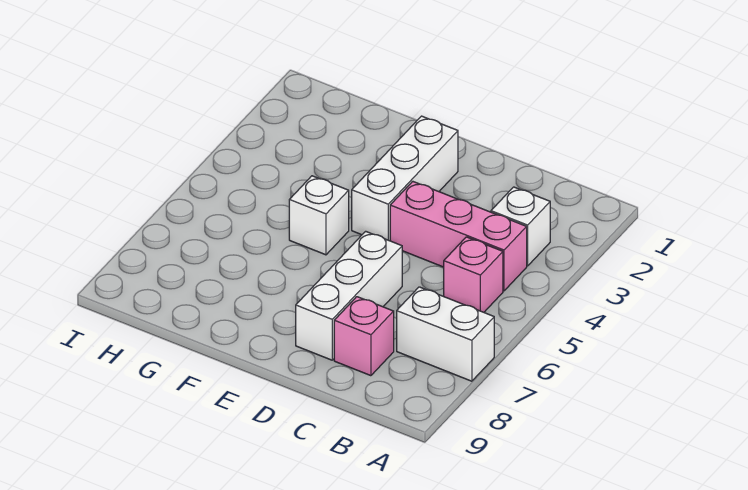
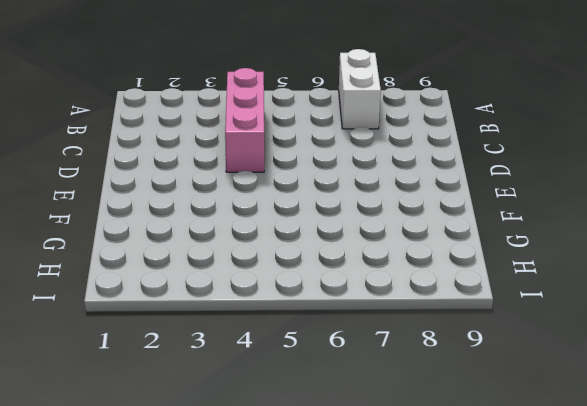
none -> white 1x1 brick [491,187,550,266]
none -> pink 1x1 brick [444,237,503,312]

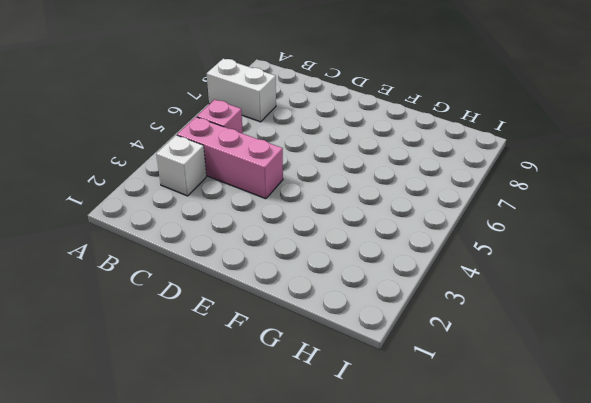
none -> pink 1x1 brick [334,297,394,376]
none -> white 1x3 brick [296,231,402,360]

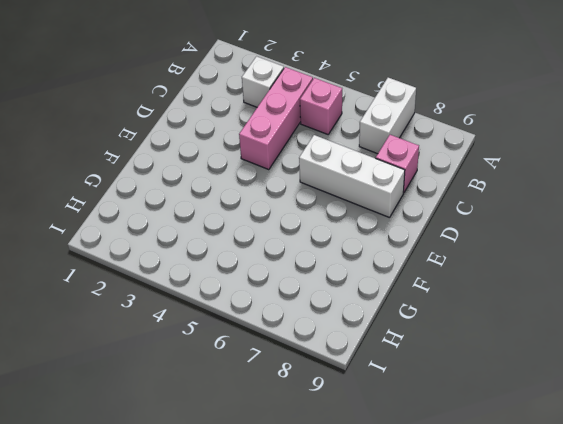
none -> white 1x3 brick [352,116,458,241]
none -> white 1x1 brick [289,176,349,255]

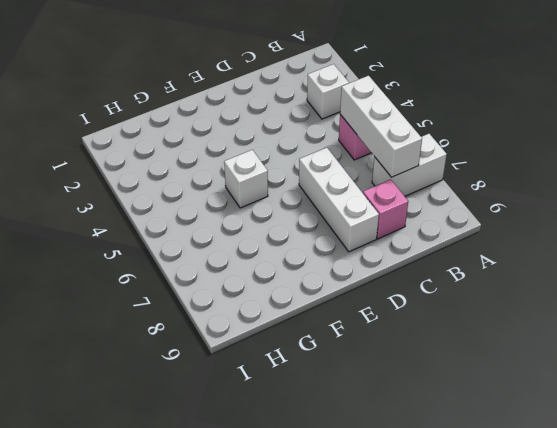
white 1x3 brick [340,76,422,177] -> white 1x3 brick moved to [352,116,458,241]
none -> pink 1x3 brick [390,181,527,291]

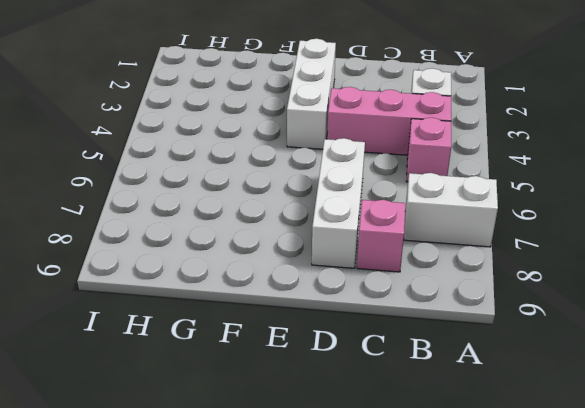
none -> white 1x1 brick [289,176,349,255]

